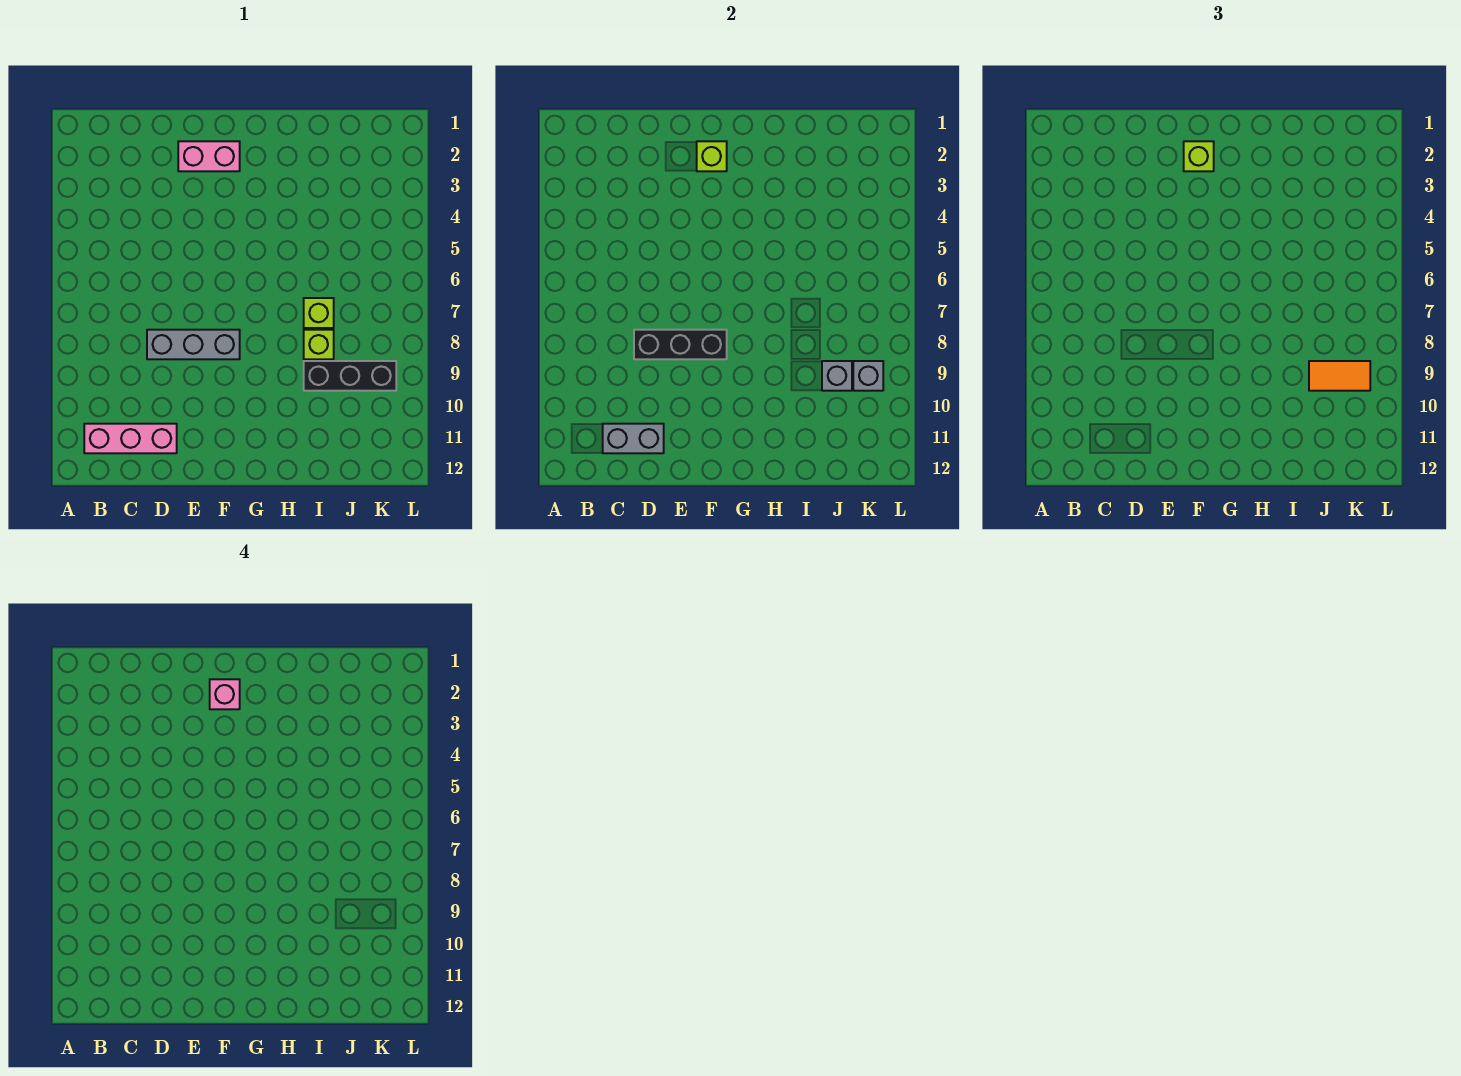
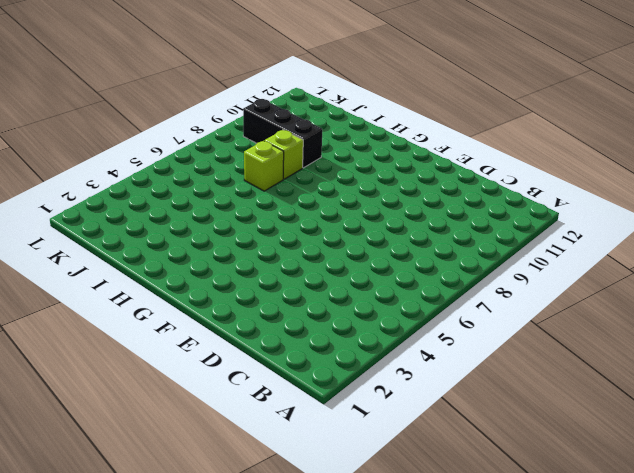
none -> pink 1x3 brick [84,424,177,453]
none -> grey 1x3 brick [147,330,240,359]
none -> pink 1x2 brick [178,141,240,171]

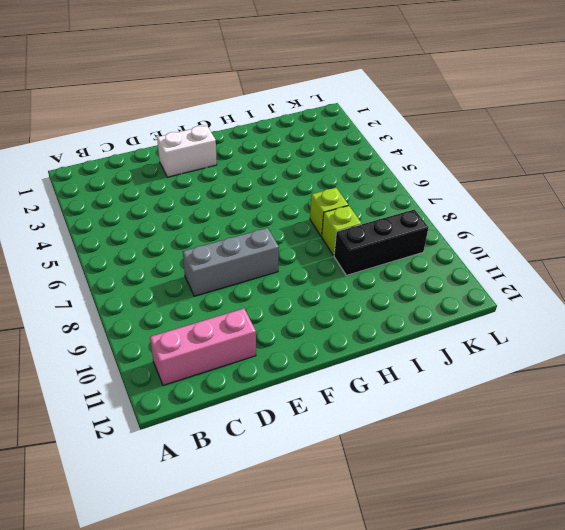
white 1x2 brick [157,126,217,177] -> pink 1x2 brick [178,141,240,171]
none -> grey 1x2 brick [603,424,664,453]
none -> black 1x3 brick [634,330,727,359]
none -> lime 1x1 brick [697,141,727,171]

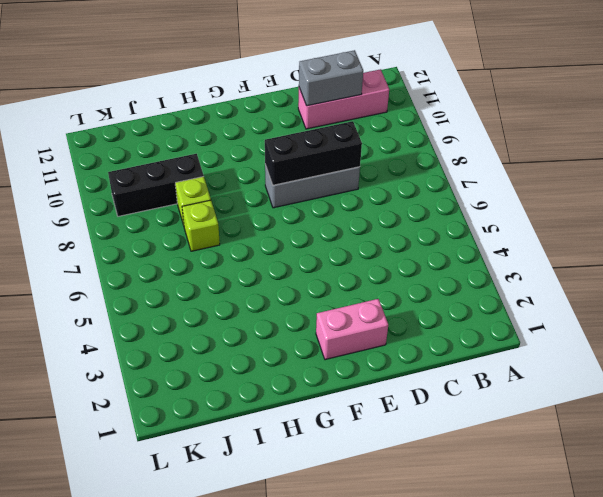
none -> lime 1x1 brick [697,141,727,171]
none -> grey 1x1 brick [822,361,852,391]
none -> grey 1x1 brick [853,361,883,391]

